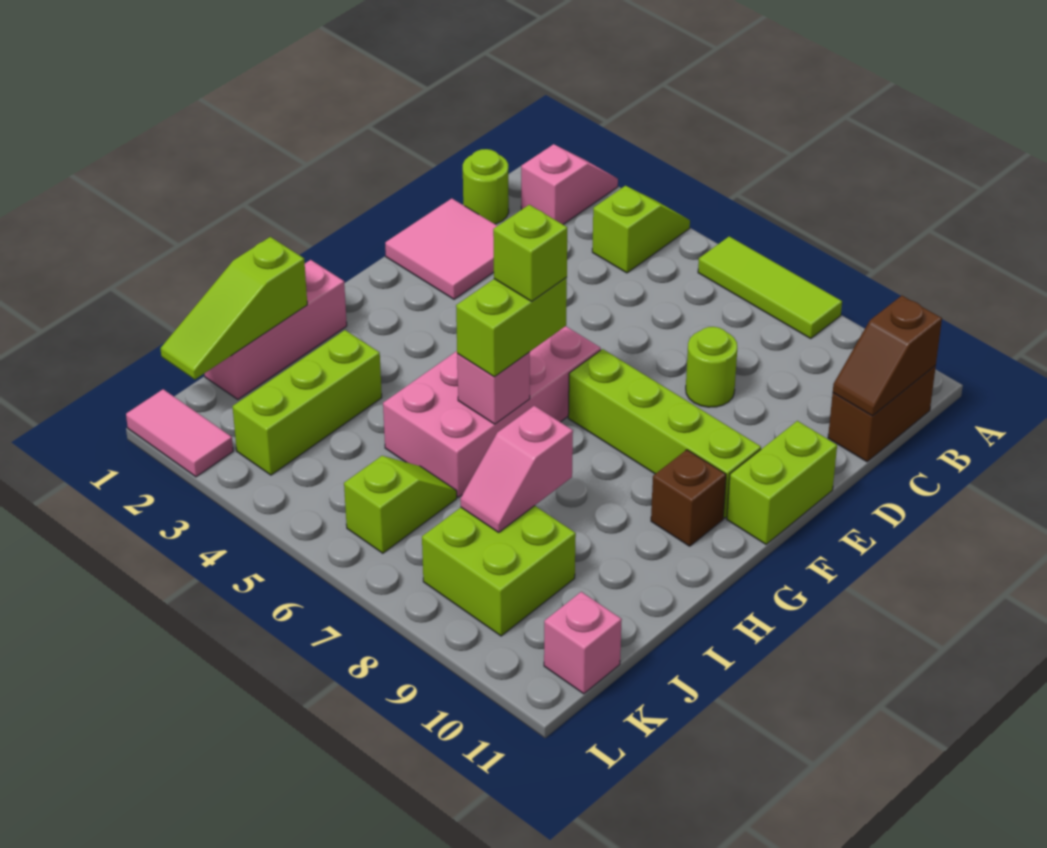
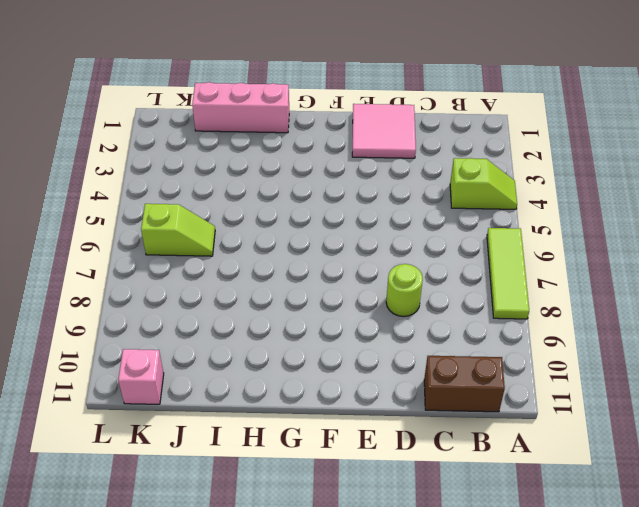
none -> pink 1x2 slope [521,144,618,224]
none -> lime 1x1 round brick [463,149,509,224]
none -> lime 1x2 brick [727,421,837,544]

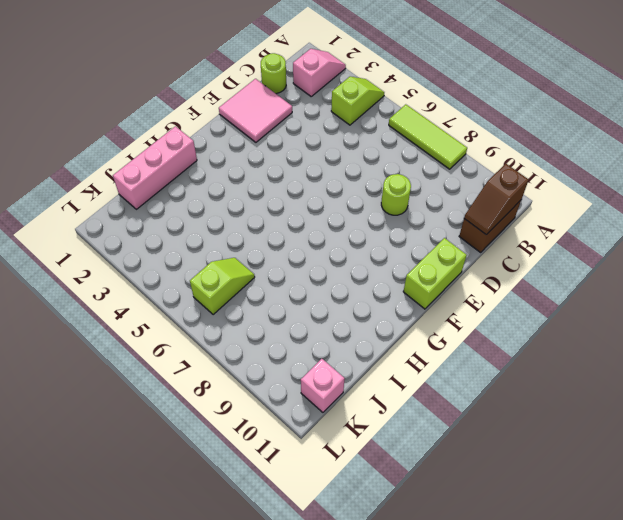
none -> pink 2x4 brick [383,326,601,497]
none -> lime 1x4 brick [568,349,761,518]
none -> brown 1x1 brick [651,450,726,546]

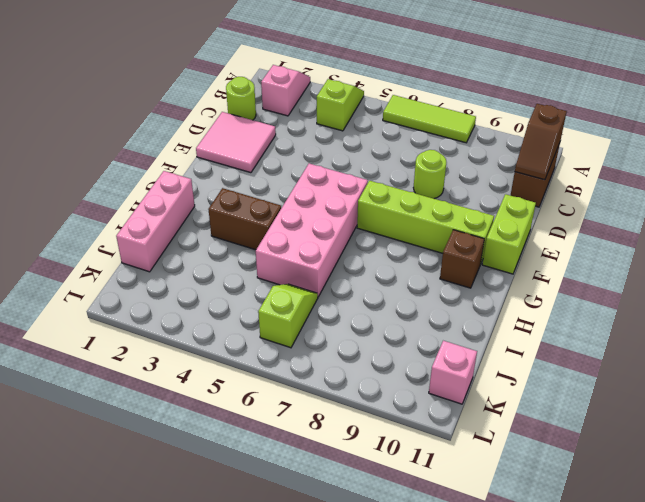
brown 1x2 brick [208,188,281,250] -> none
none -> lime 1x3 brick [232,330,382,475]
none -> lime 2x2 brick [422,506,576,636]
none -> pink 1x2 tile [126,389,233,477]

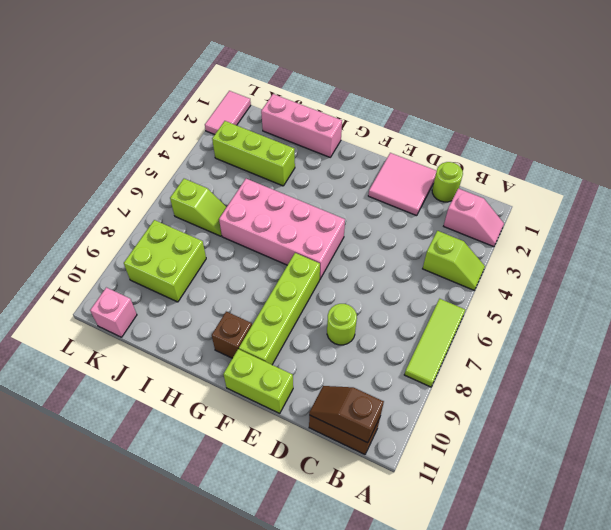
none -> pink 1x1 brick [457,352,530,424]
none -> lime 1x3 slope [160,237,307,379]
none -> pink 1x2 slope [460,406,573,532]

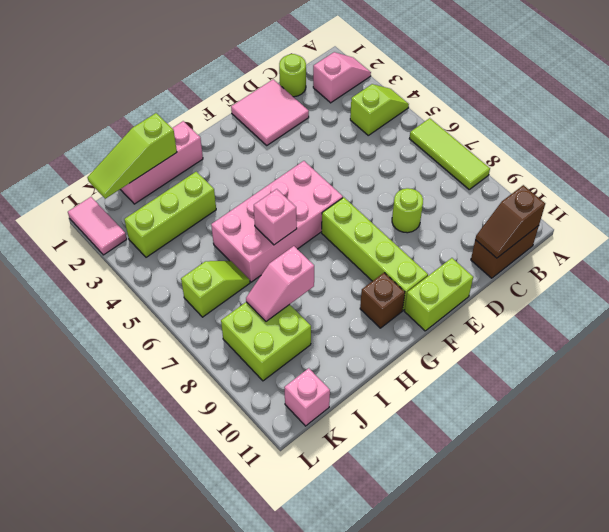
none -> lime 1x2 brick [456,277,567,377]
none -> lime 1x1 brick [493,205,567,301]

